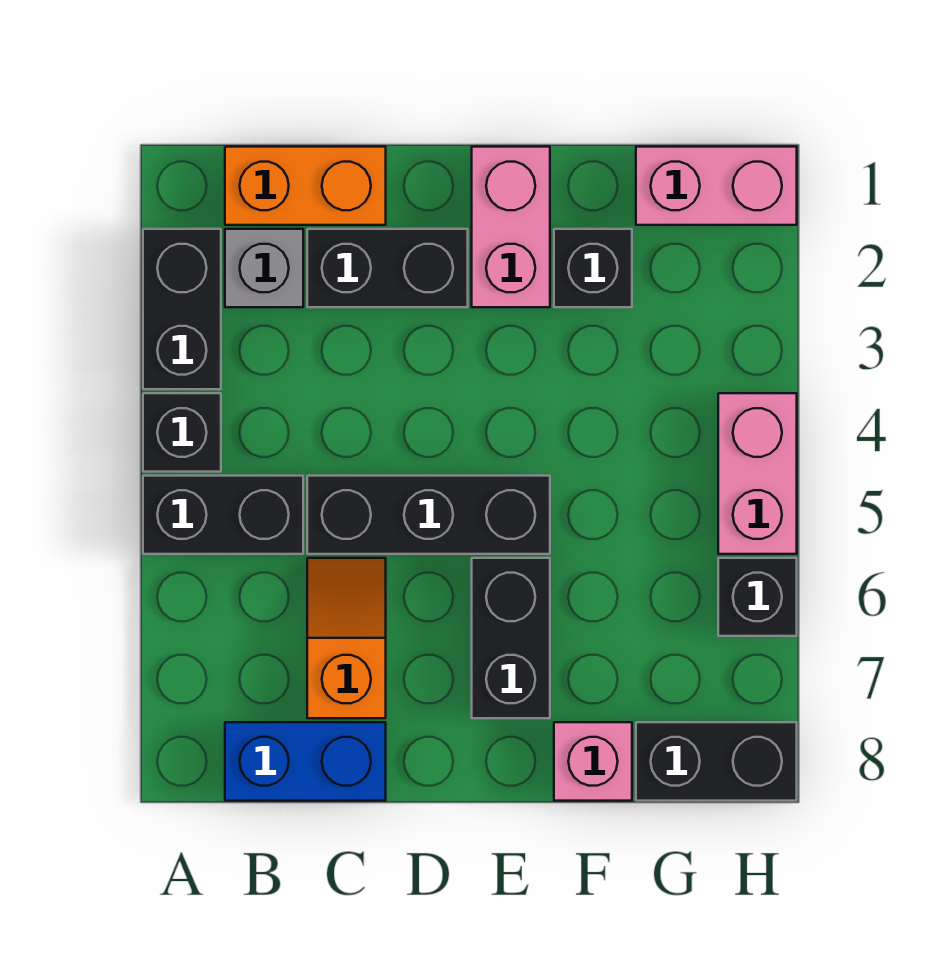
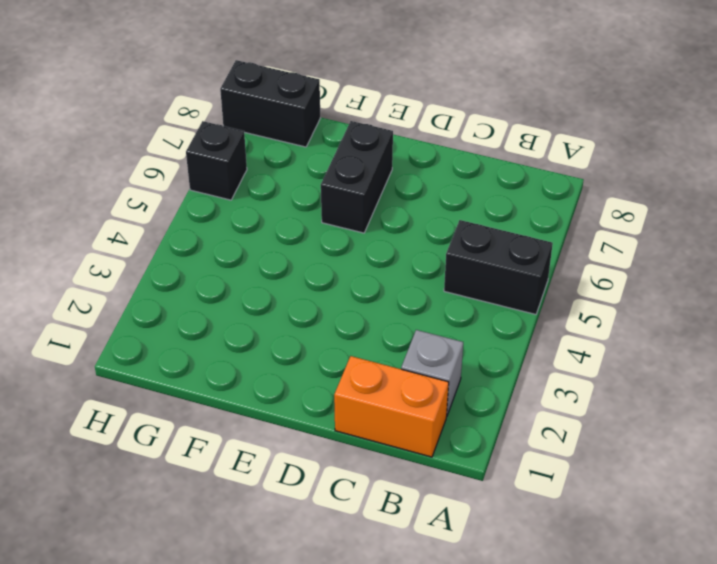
none -> black 1x2 brick [143,229,221,389]
none -> black 1x1 brick [143,393,221,472]
none -> blue 1x2 brick [225,722,386,801]

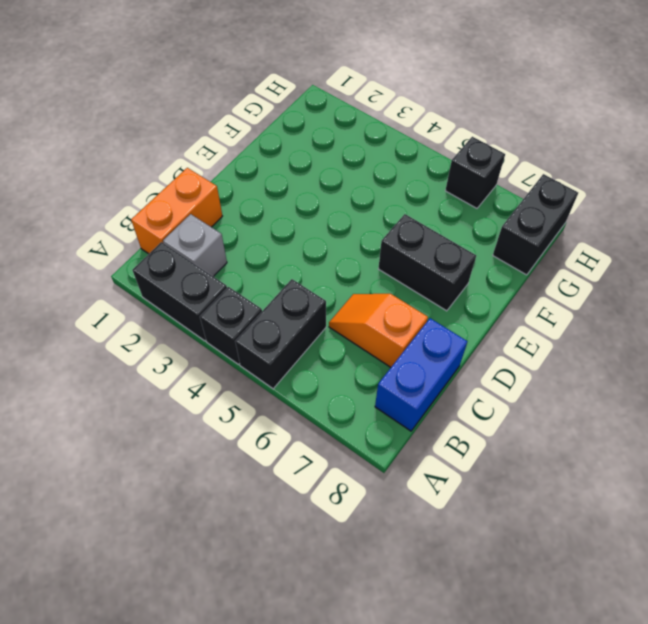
none -> black 1x2 brick [307,229,468,307]
none -> black 1x3 brick [307,476,550,554]
none -> pink 1x2 brick [472,147,550,307]

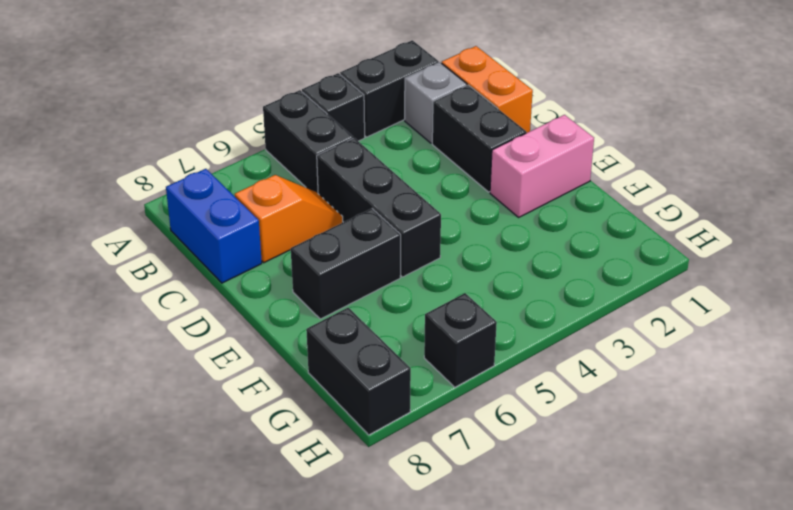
none -> black 1x1 brick [554,229,632,307]
none -> pink 1x1 brick [554,722,632,801]
none -> pink 1x2 brick [636,147,797,225]

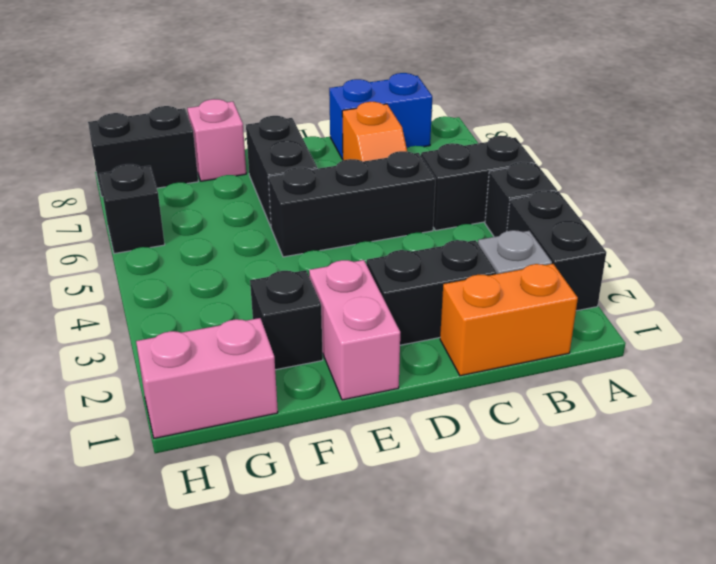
none -> pink 1x2 brick [718,393,797,554]

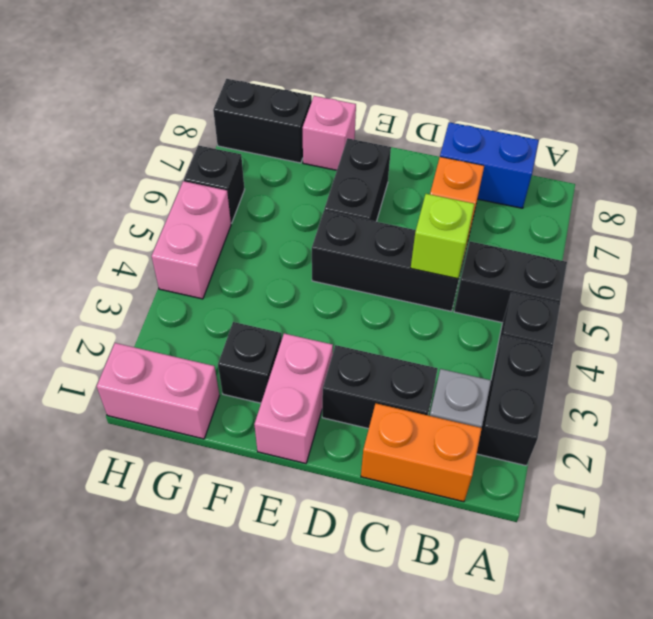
lime 1x1 brick [411,194,474,279] -> none

